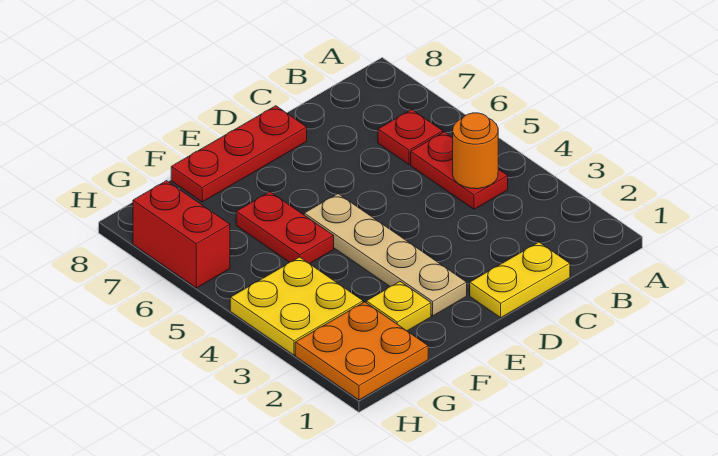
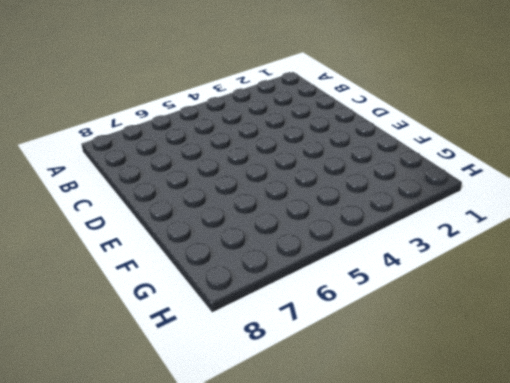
none -> red 1x2 plate [411,132,508,209]
none -> red 1x1 plate [378,110,443,164]

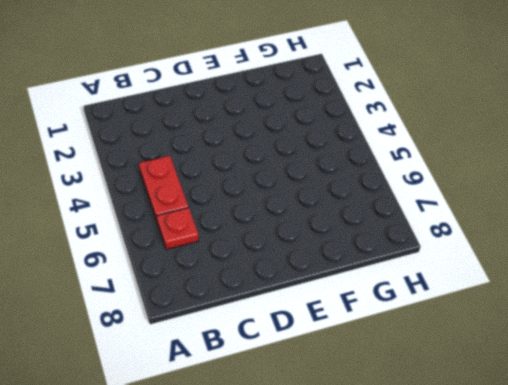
none -> yellow 1x2 plate [470,242,570,318]
none -> red 1x3 plate [171,106,307,202]

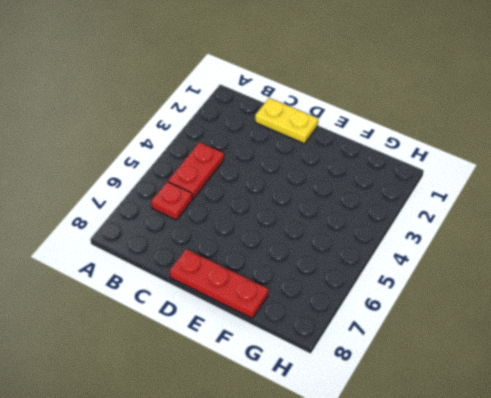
none -> tan 1x4 plate [304,194,467,316]
none -> yellow 1x1 plate [366,282,431,331]

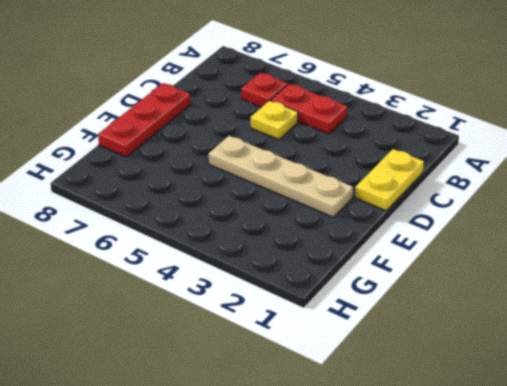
yellow 1x1 plate [251,101,298,139] -> yellow 1x1 plate moved to [366,282,431,331]
none -> red 1x2 plate [236,192,334,264]
none -> orange 2x2 plate [295,302,428,400]

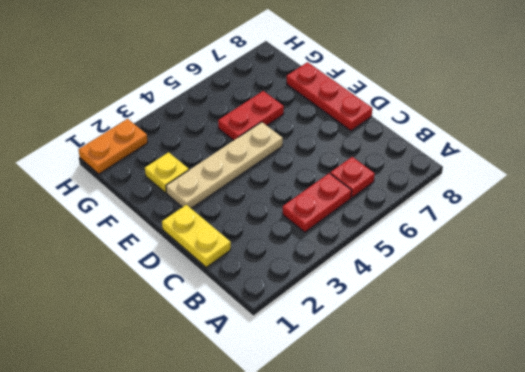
orange 1x2 plate [79,119,148,174] -> orange 2x2 plate [295,302,428,400]
none -> yellow 2x2 plate [230,257,363,355]
none -> red 1x2 brick [133,181,230,288]

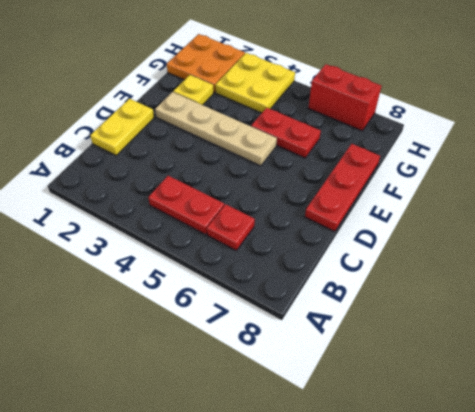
none -> orange 1x1 round brick [452,113,498,189]

